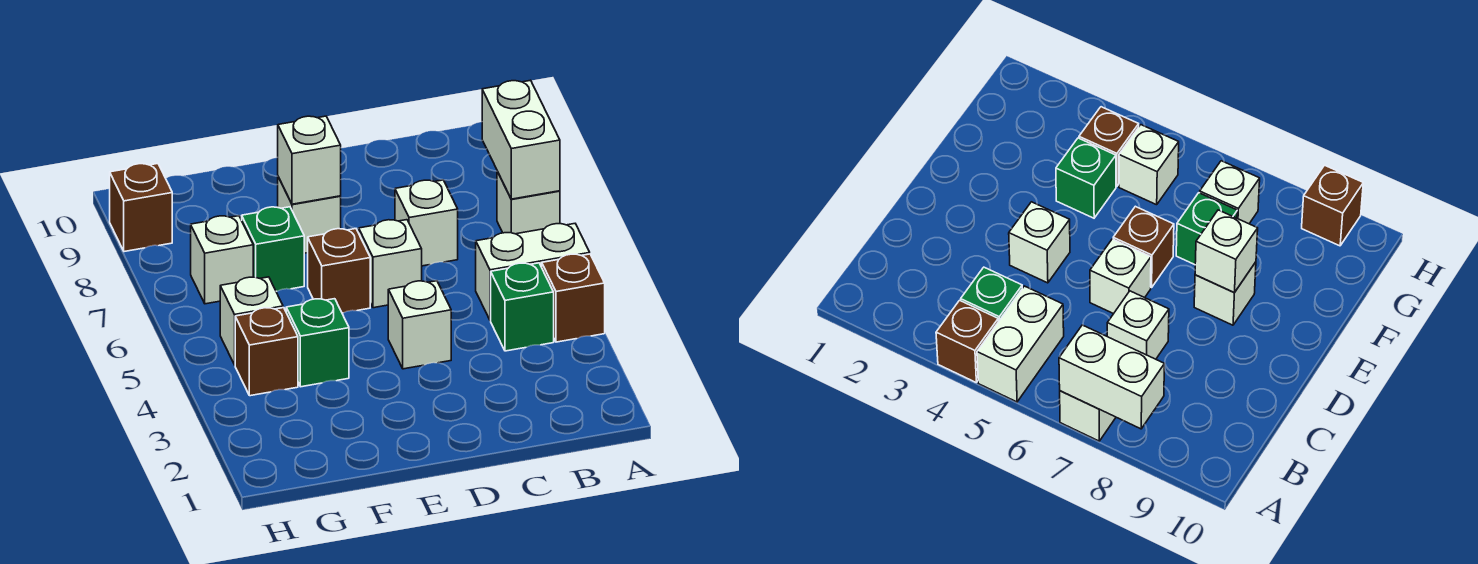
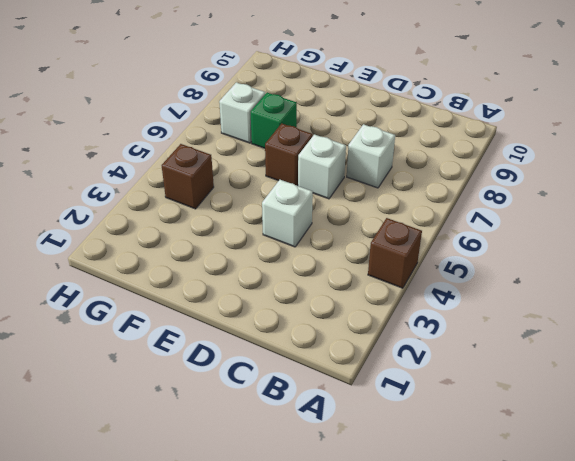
none -> white 1x2 brick [476,224,590,320]
none -> white 1x1 brick [497,171,560,234]
none -> green 1x1 brick [491,263,554,351]

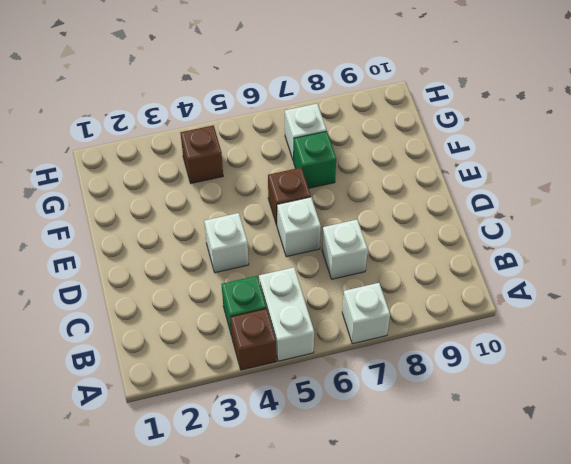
none -> white 1x1 brick [278,177,341,253]
none -> green 1x1 brick [286,299,349,387]
none -> white 1x1 brick [220,277,283,365]

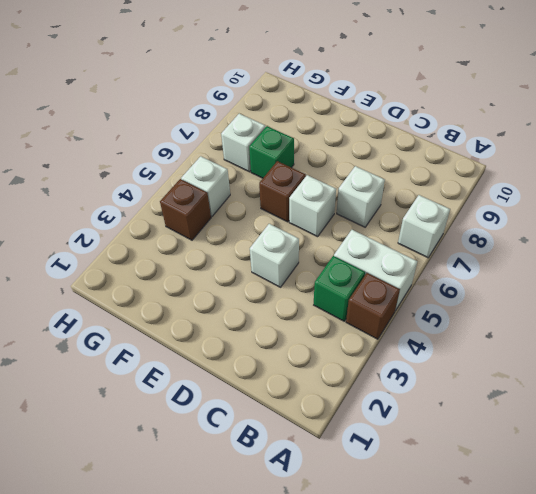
none -> white 1x1 brick [278,177,341,253]
none -> green 1x1 brick [286,299,349,387]
none -> brown 1x1 brick [110,164,172,252]

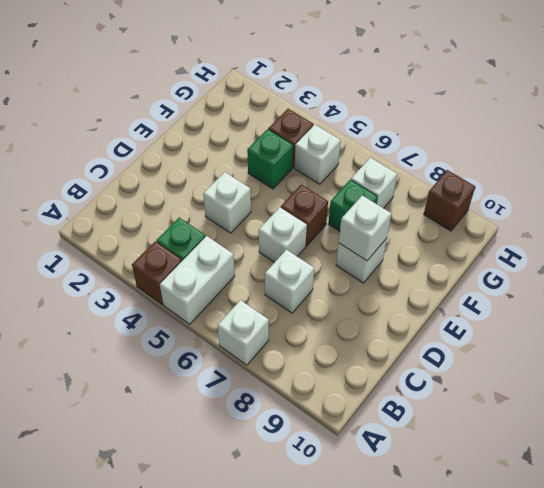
none -> white 1x2 brick [482,80,560,199]

